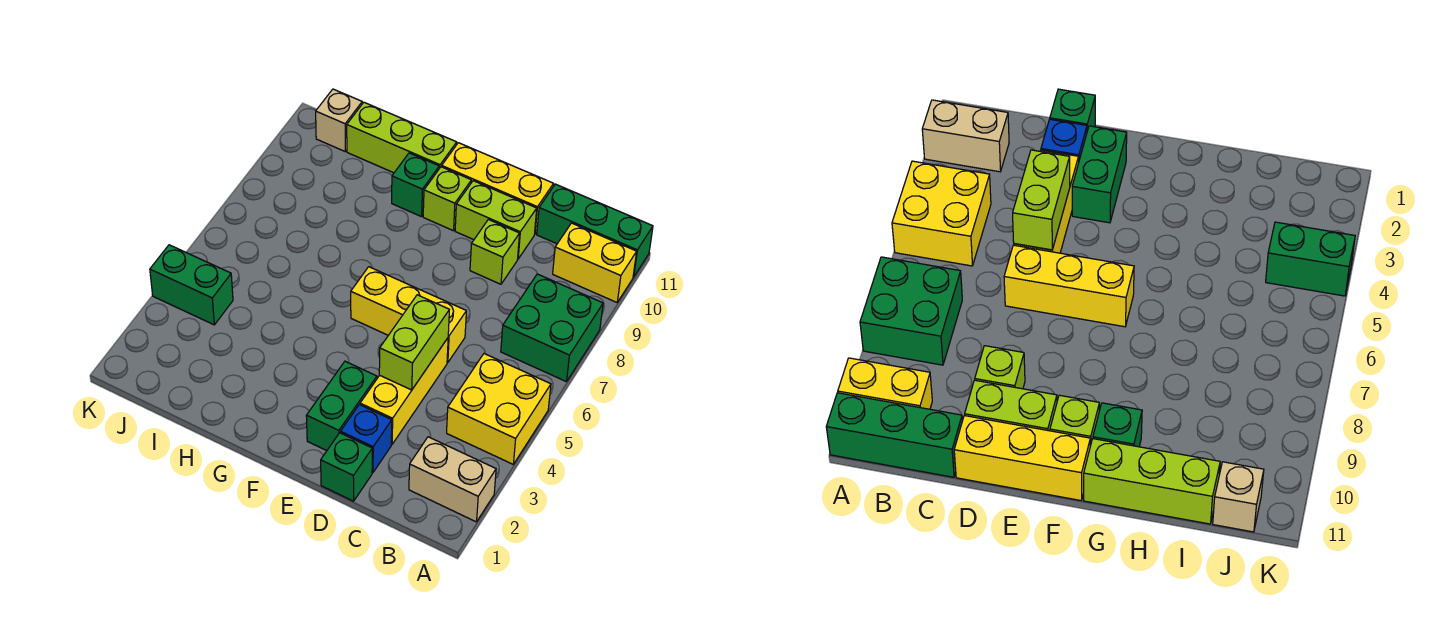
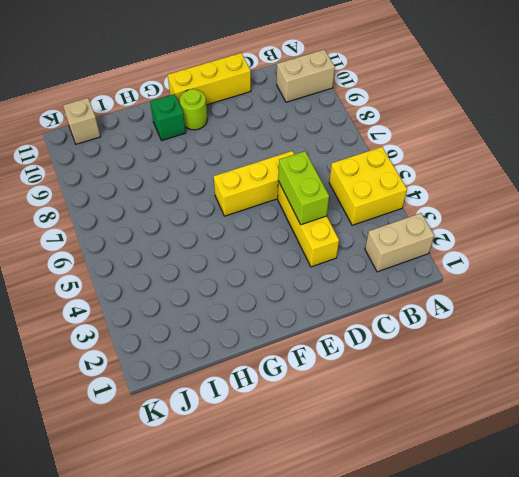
tan 1x2 brick [277,49,335,102] -> yellow 1x2 brick [553,223,637,302]
lime 1x1 round brick [180,89,207,130] -> lime 1x1 brick [423,167,471,231]
none -> green 2x2 brick [501,274,603,382]
none -> green 1x3 brick [537,184,653,277]
none -> green 1x1 brick [321,433,372,501]

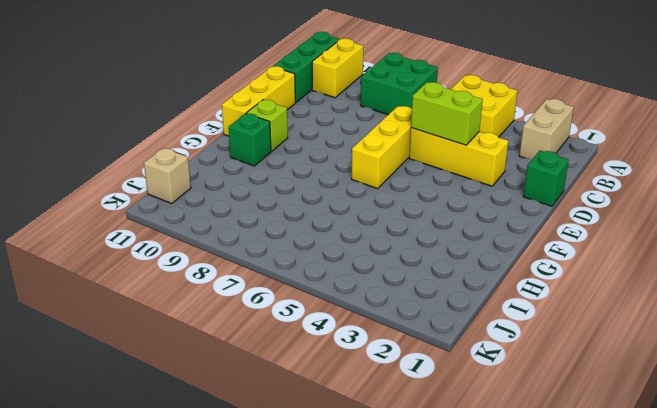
none -> blue 1x1 brick [341,405,392,473]
none -> lime 1x1 brick [470,220,520,284]
none -> lime 1x2 brick [455,181,537,259]

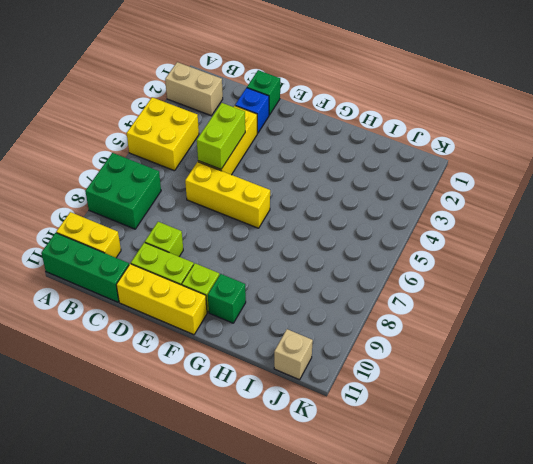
none -> green 1x2 brick [306,361,377,451]
none -> lime 1x3 brick [347,102,457,173]
none -> green 1x2 brick [150,245,233,325]

